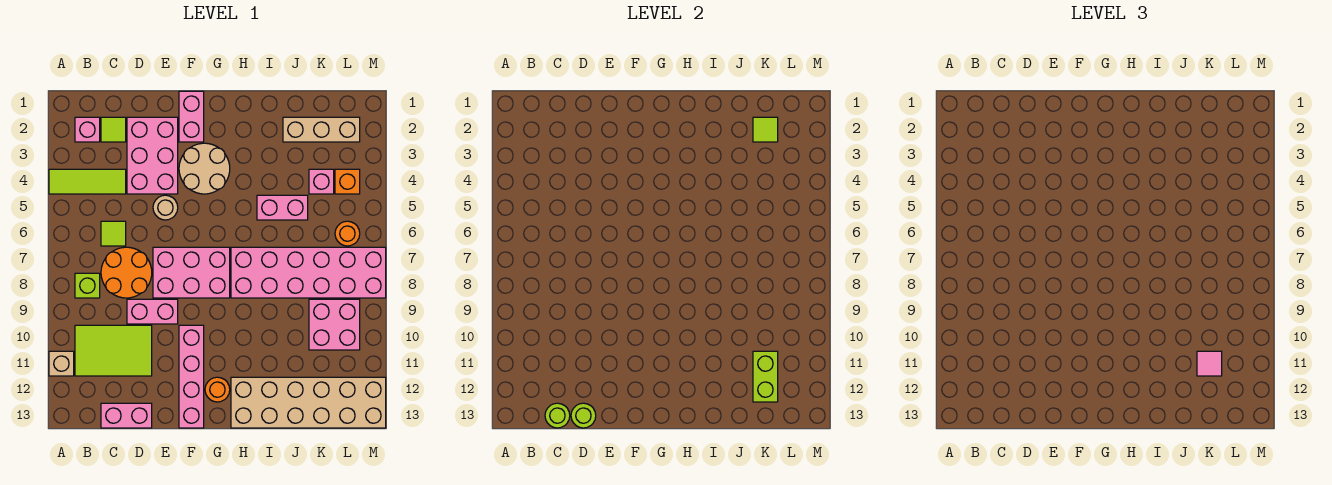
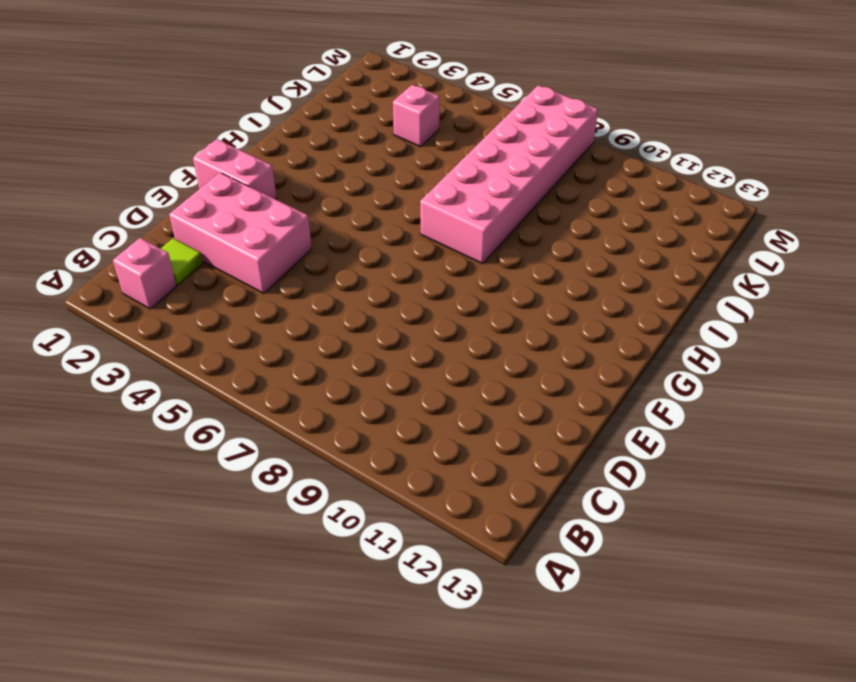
none -> lime 1x3 tile [49,169,126,194]
none -> tan 1x1 brick [49,351,74,376]
none -> lime 1x1 brick [75,273,100,298]
none -> lime 2x3 tile [75,325,152,376]

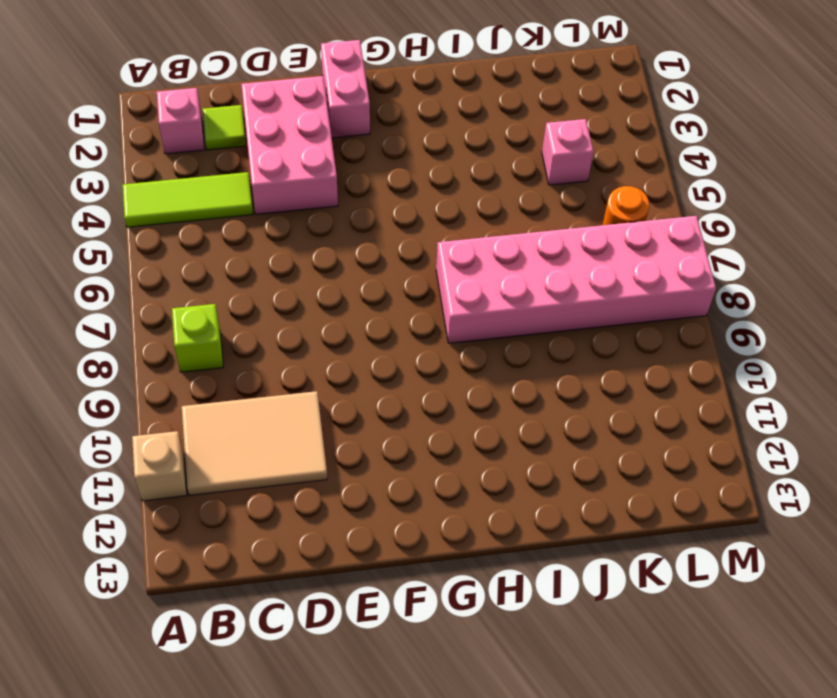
tan 2x3 tile [182,391,327,495] -> lime 2x3 tile [75,325,152,376]
none -> lime 1x1 tile [101,221,126,246]
none -> orange 2x2 round brick [101,247,152,298]
none -> pink 1x2 brick [101,403,152,428]
none -> pink 1x2 brick [127,299,178,324]

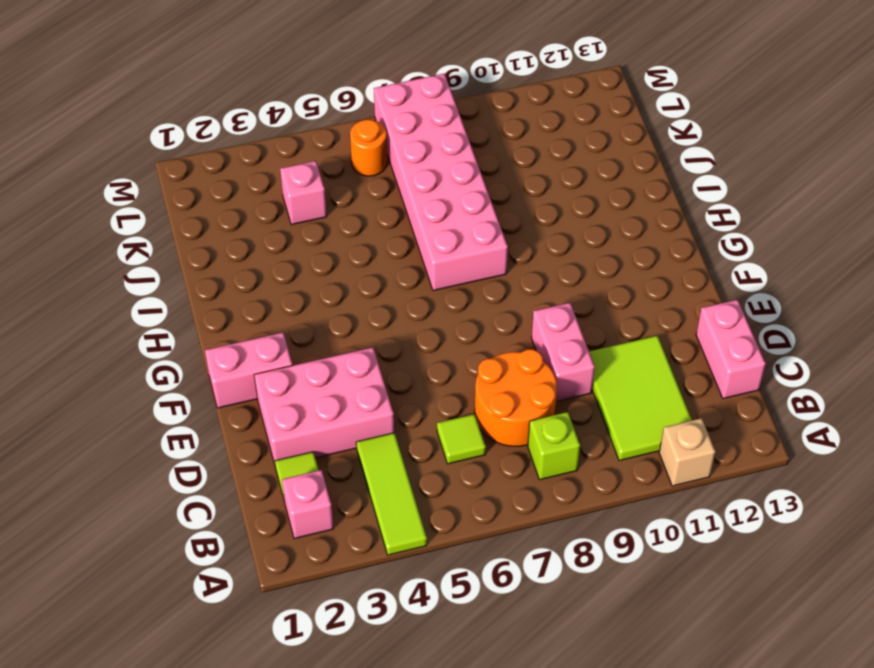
none -> tan 1x1 round brick [153,195,178,220]
none -> pink 2x3 brick [153,247,230,298]
none -> tan 2x2 round brick [179,143,230,194]
none -> pink 1x4 brick [179,325,204,428]

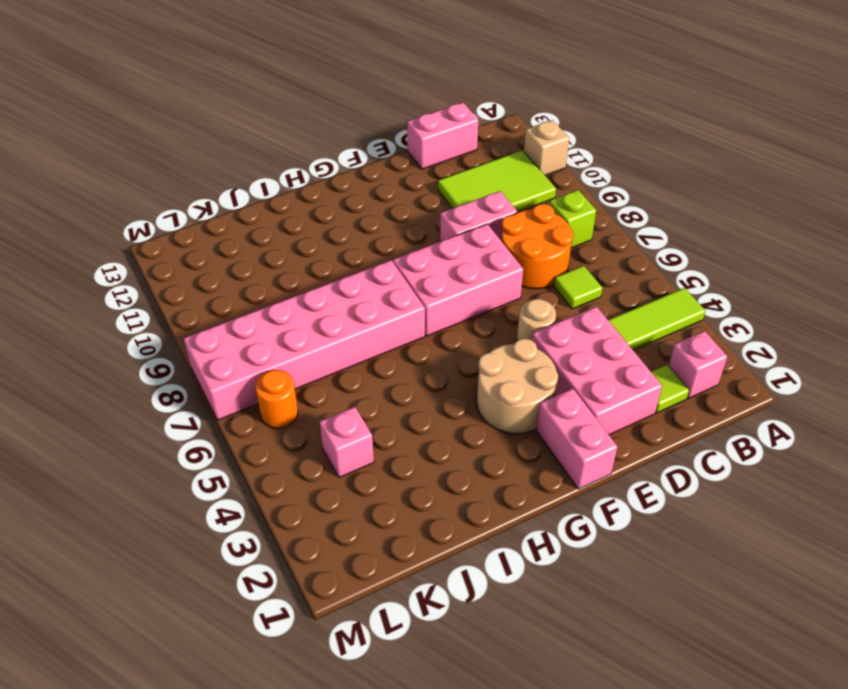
none -> pink 1x4 brick [179,325,204,428]
none -> orange 1x1 round brick [205,377,230,402]
none -> tan 2x6 brick [231,377,386,428]
none -> pink 1x2 brick [257,195,308,220]

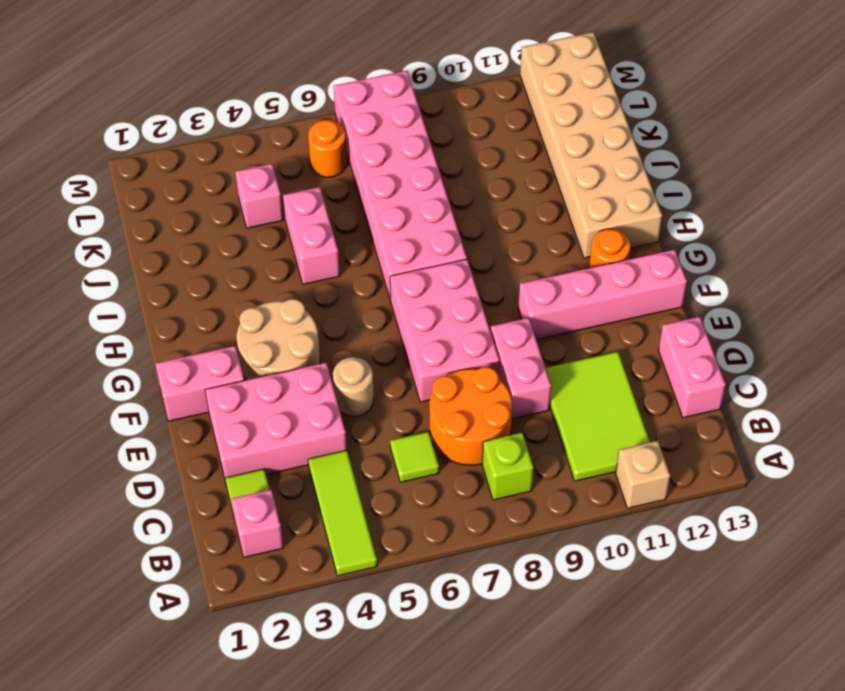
none -> tan 1x3 brick [283,117,360,142]
none -> pink 2x2 brick [309,299,360,350]
none -> orange 1x1 brick [335,169,360,194]
none -> lime 1x1 round brick [545,403,570,428]

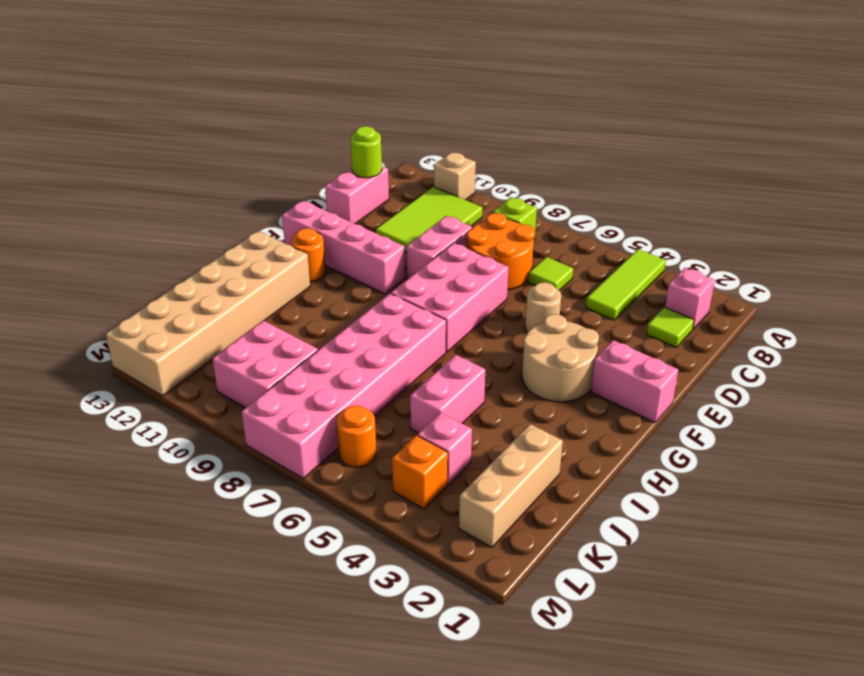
none -> pink 2x3 brick [127,117,178,194]
none -> lime 1x1 round brick [571,403,596,428]
none -> lime 1x1 tile [753,117,778,142]
none -> lime 1x2 brick [753,351,778,402]

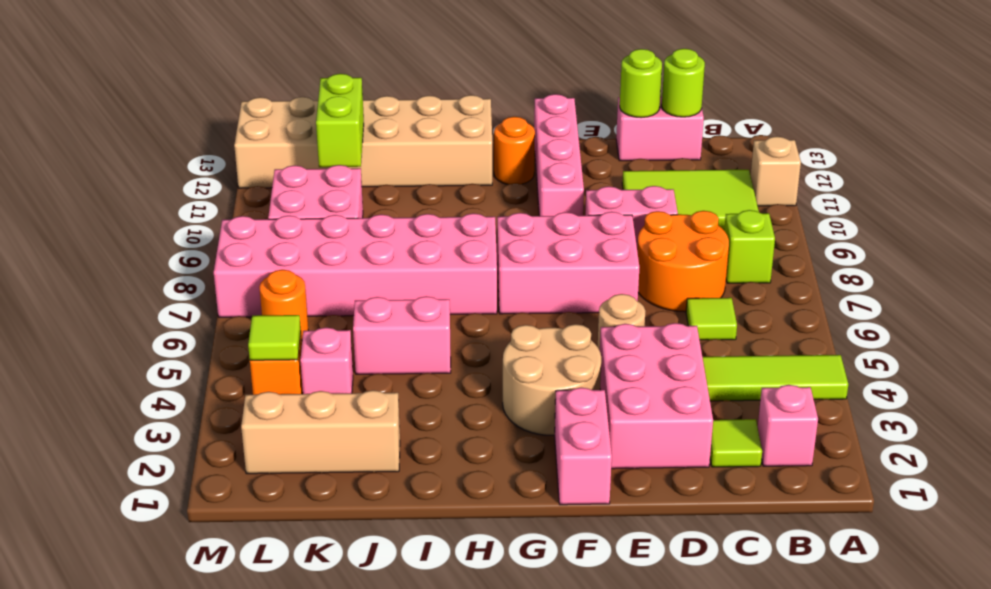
lime 1x1 tile [248,315,301,360] -> lime 1x1 tile moved to [753,117,778,142]
none -> pink 1x1 tile [1197,351,1222,376]

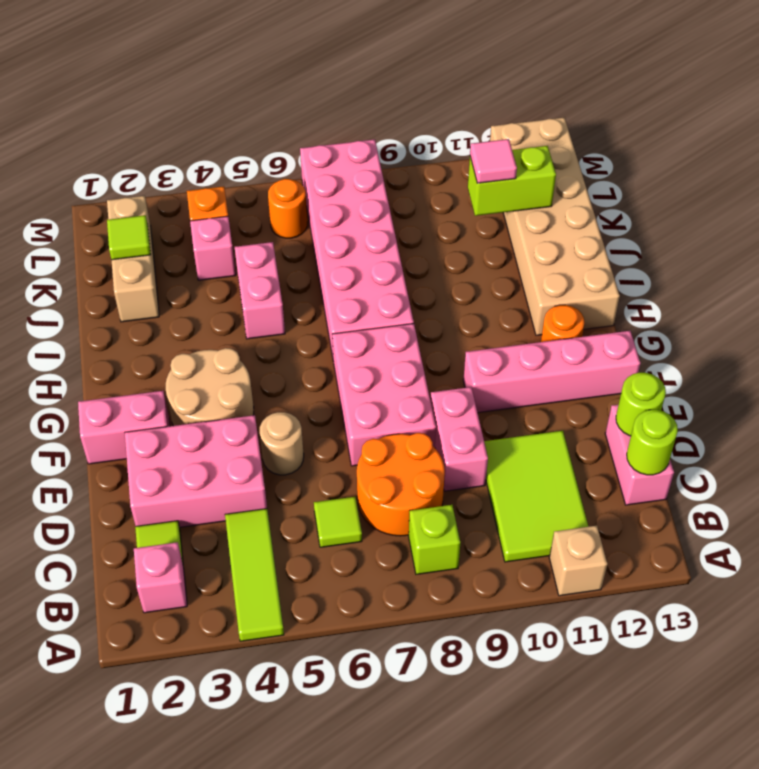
none -> pink 2x2 brick [309,299,360,350]

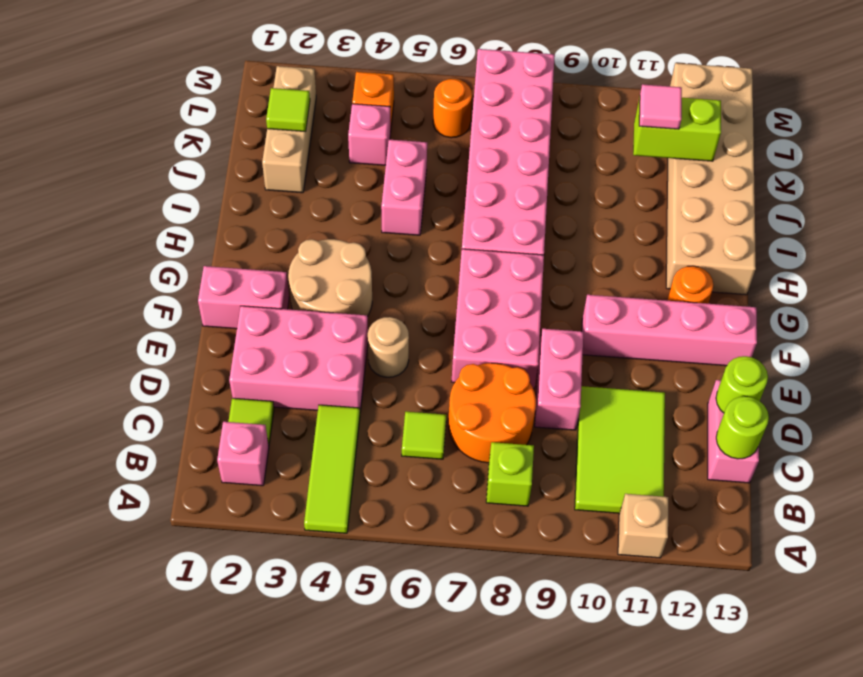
none -> pink 2x2 brick [309,299,360,350]

